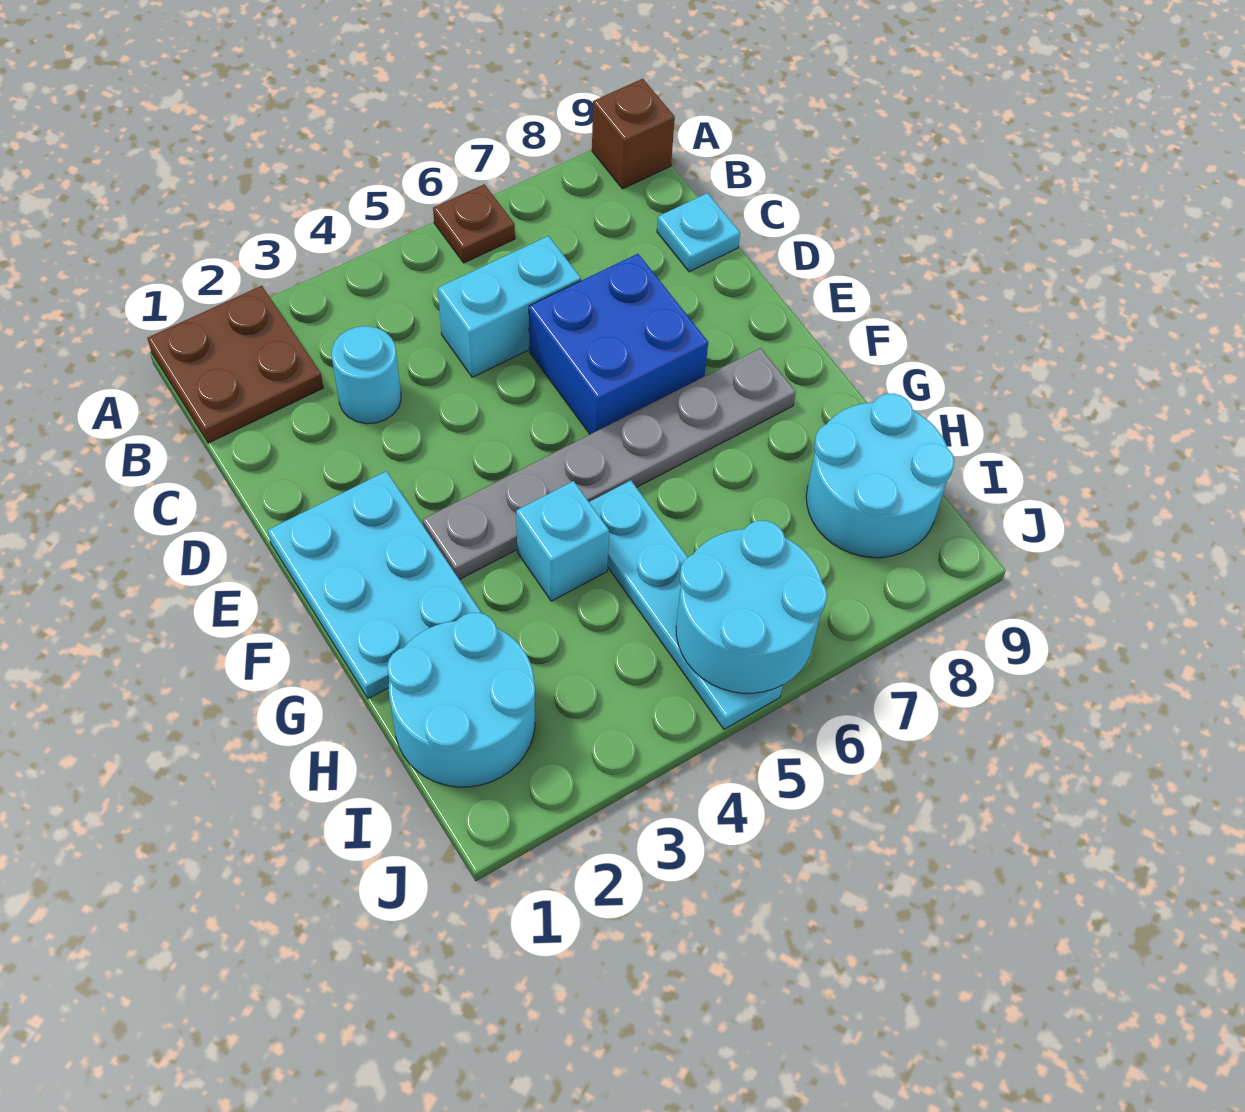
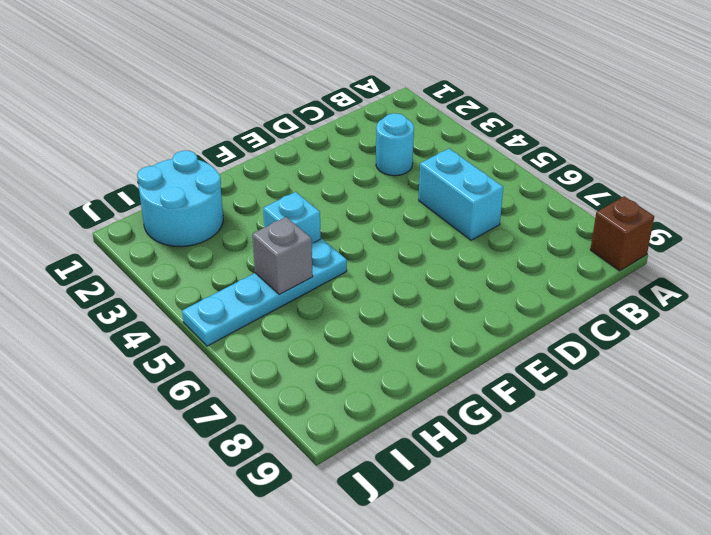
grey 1x1 brick [252,217,313,295] -> none
none -> brown 2x2 plate [147,286,323,443]
none -> brown 1x1 plate [433,184,515,263]
none -> cyan 1x1 plate [657,193,740,272]

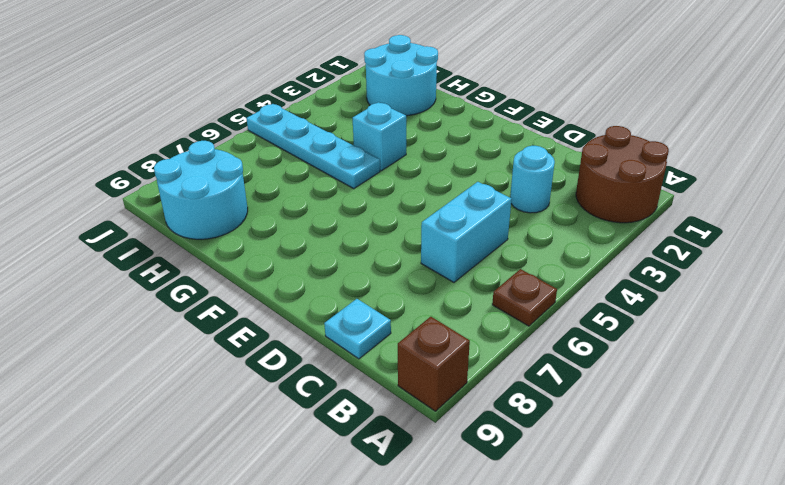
brown 2x2 round brick [576,126,669,223] -> brown 2x2 plate [147,286,323,443]
none -> blue 2x2 brick [529,254,708,434]
none -> cyan 2x3 plate [268,471,481,699]
none -> grey 1x6 plate [423,348,796,580]

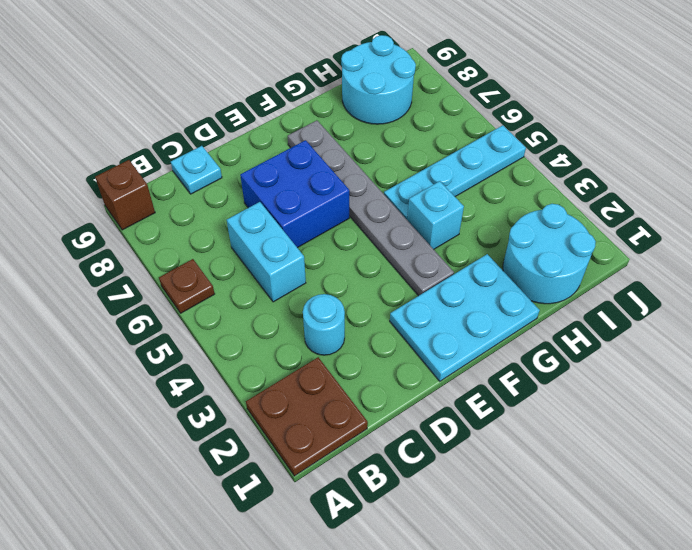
none -> cyan 2x2 round brick [676,521,827,693]

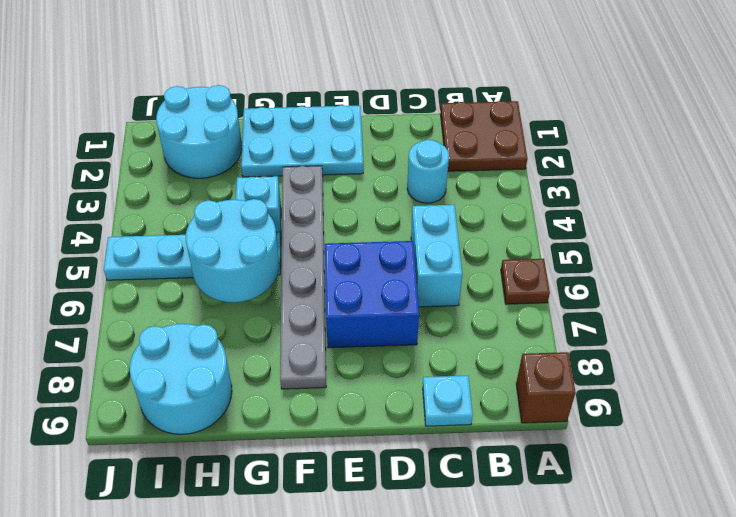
cyan 2x2 round brick [186,199,279,302] -> cyan 2x2 round brick moved to [676,521,827,693]

